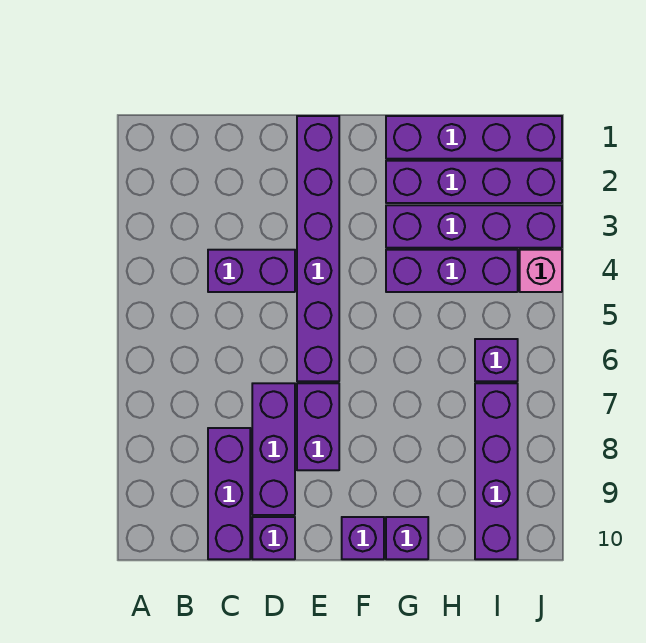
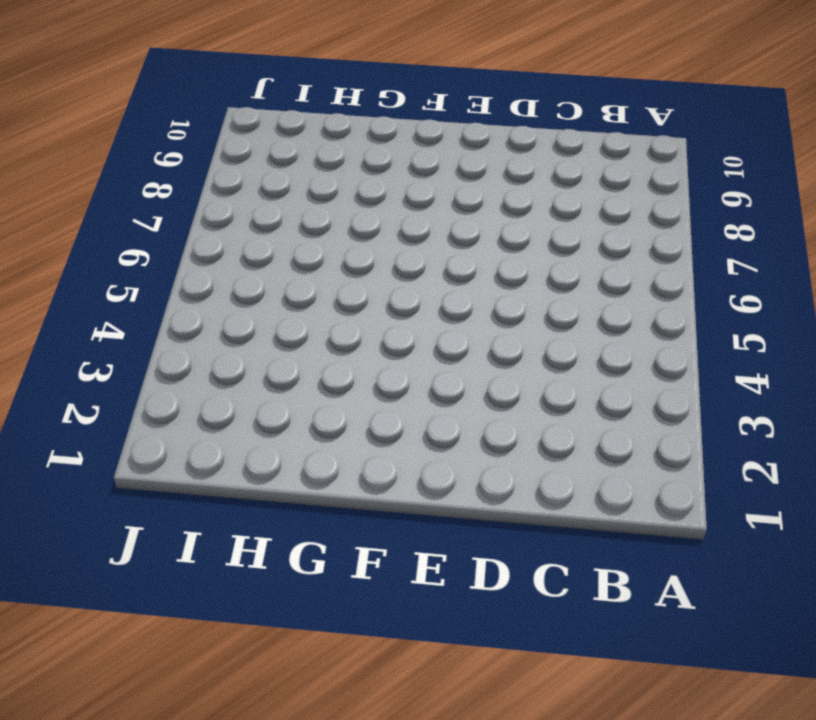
none -> purple 1x2 brick [208,250,295,292]
none -> purple 1x3 brick [208,428,250,559]
none -> purple 1x3 brick [252,383,295,515]

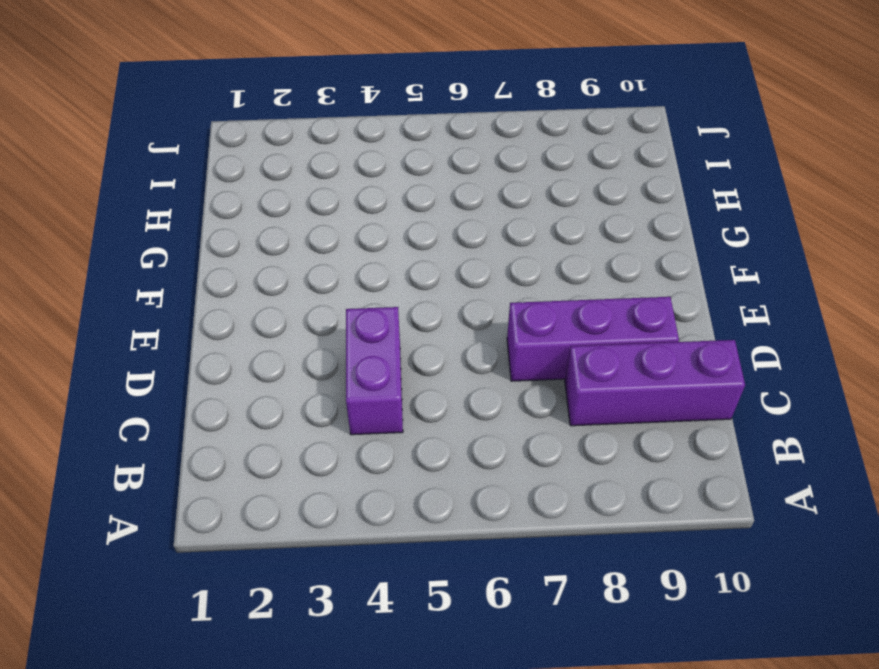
none -> purple 1x1 brick [252,517,295,559]
none -> purple 1x6 brick [297,116,339,381]
none -> purple 1x2 brick [297,383,339,470]

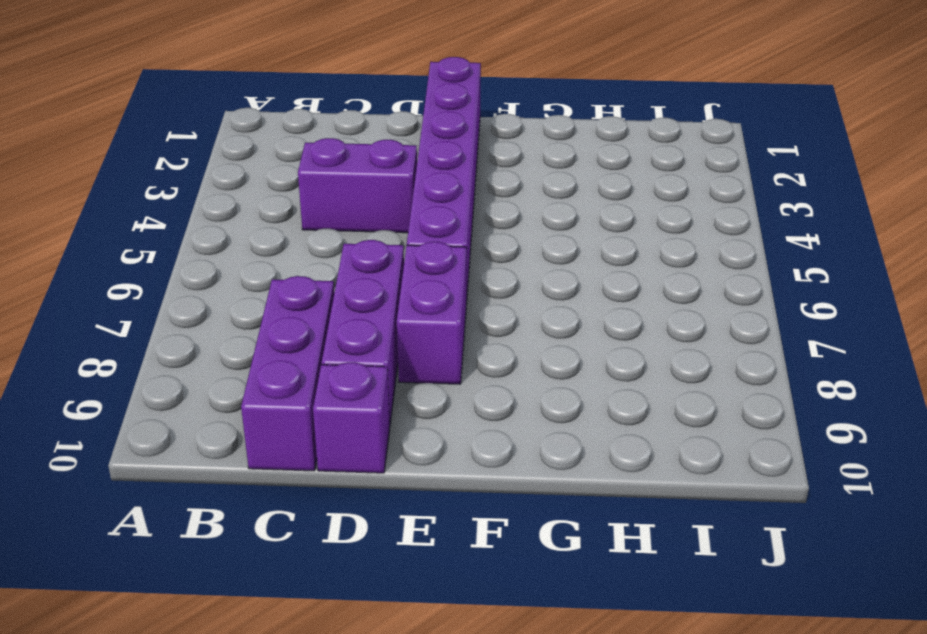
none -> purple 1x1 brick [342,517,384,559]
none -> purple 1x4 brick [386,116,562,159]
none -> purple 1x4 brick [386,161,562,203]

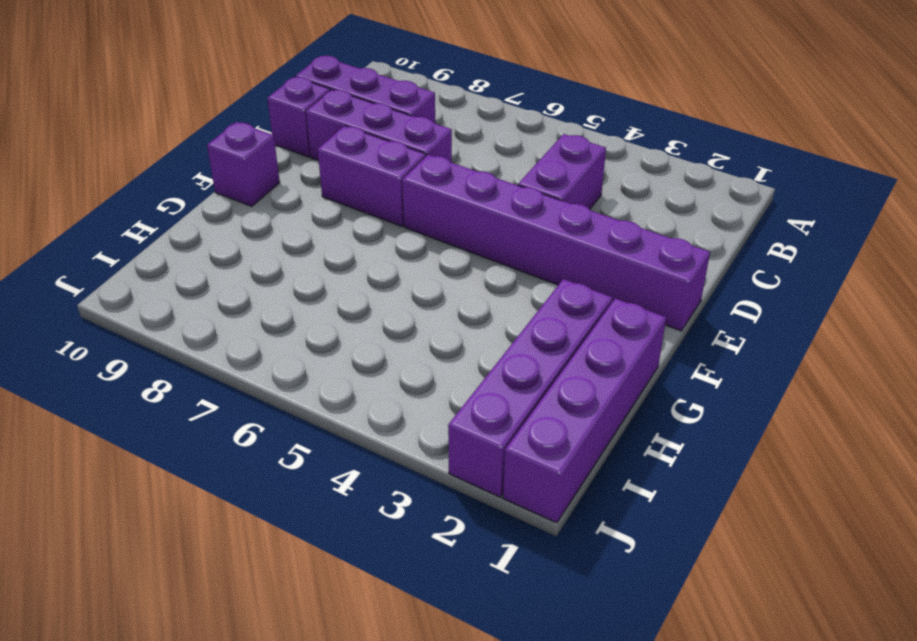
none -> purple 1x4 brick [386,205,562,248]
none -> purple 1x3 brick [386,250,518,292]
none -> purple 1x1 brick [386,517,428,559]

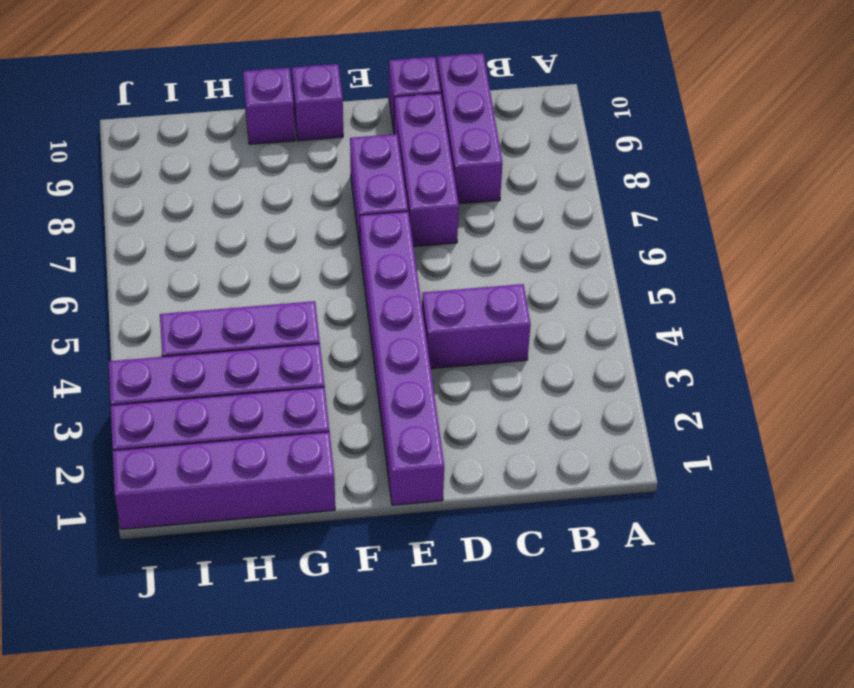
none -> purple 1x1 brick [475,339,518,381]
none -> purple 1x4 brick [475,383,518,559]
none -> pink 1x1 brick [520,250,562,292]

